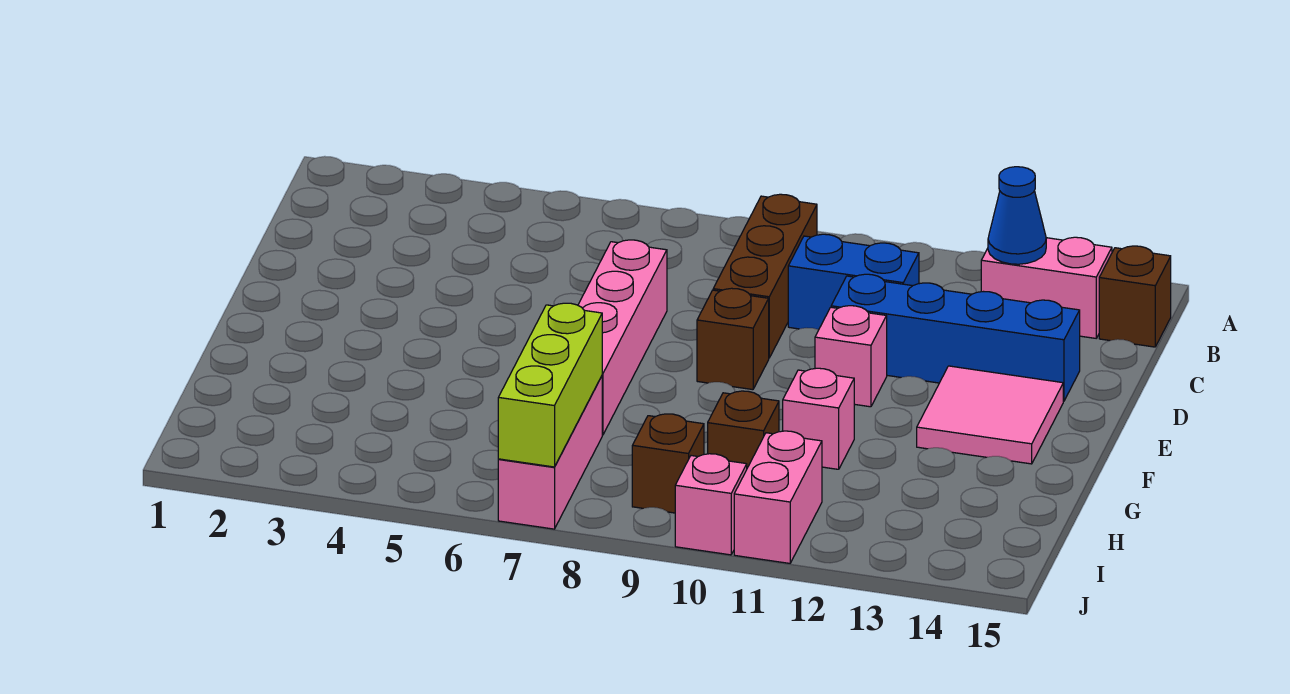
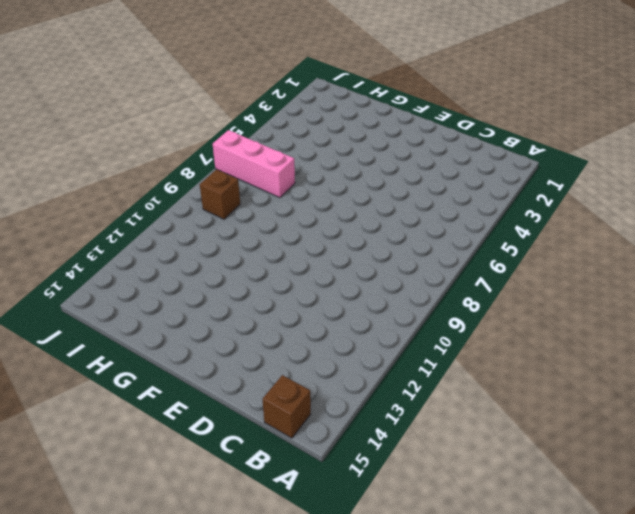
none -> brown 1x3 brick [713,194,817,358]
none -> pink 1x2 brick [981,237,1112,338]
none -> blue 1x2 brick [788,234,919,330]

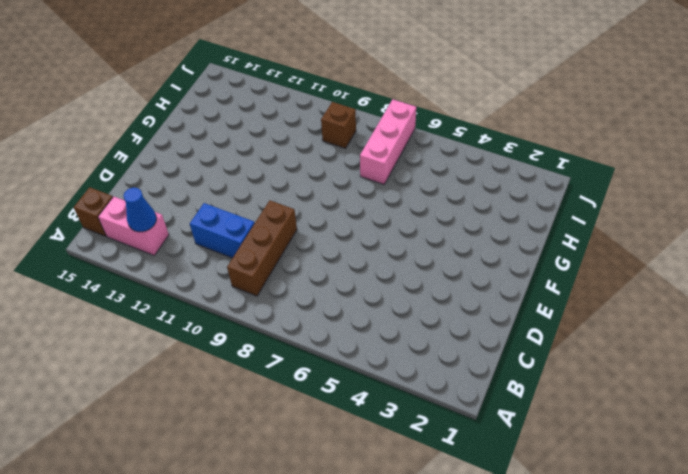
none -> pink 1x4 brick [578,240,667,435]
none -> blue 1x4 brick [831,274,1080,401]
none -> brown 1x1 brick [697,288,769,390]

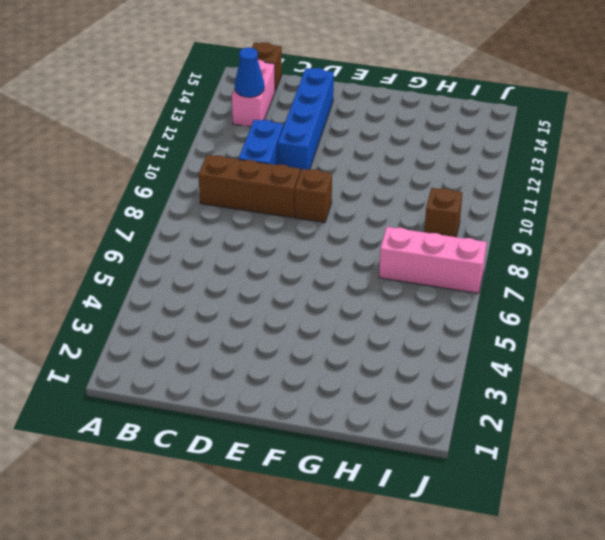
none -> pink 1x4 brick [578,240,667,435]
none -> pink 1x1 brick [815,306,887,407]
none -> pink 2x2 tile [917,366,1063,464]

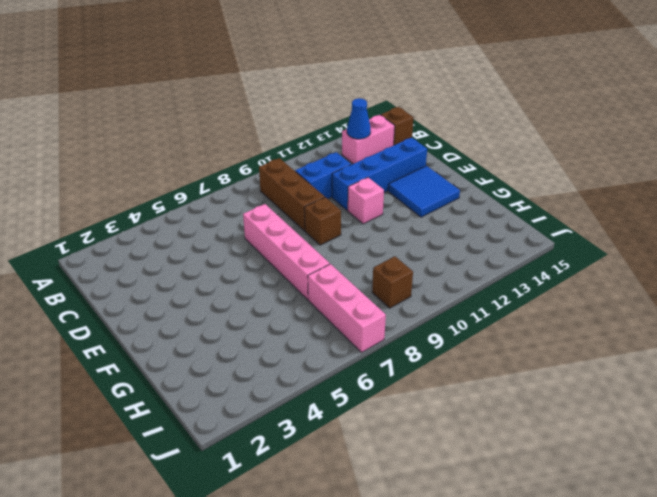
blue 2x2 tile [388,166,460,217] -> pink 2x2 tile [917,366,1063,464]
none -> pink 1x1 brick [783,368,854,469]
none -> brown 1x1 brick [708,391,779,468]
none -> pink 1x2 brick [734,431,822,563]

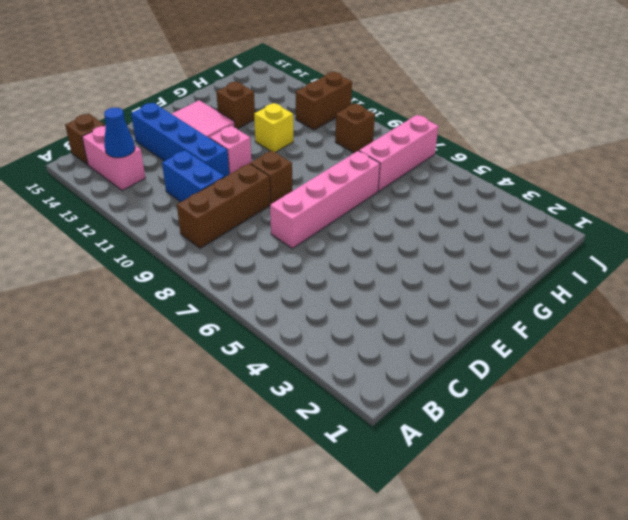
yellow 1x1 brick [254,103,293,152] -> pink 1x1 brick [783,368,854,469]
brown 1x1 brick [216,81,255,129] -> brown 1x1 brick moved to [708,391,779,468]
brown 1x2 brick [296,72,352,130] -> pink 1x2 brick [734,431,822,563]
none -> pink 1x1 brick [675,454,747,555]
none -> lime 1x3 brick [498,303,602,467]

